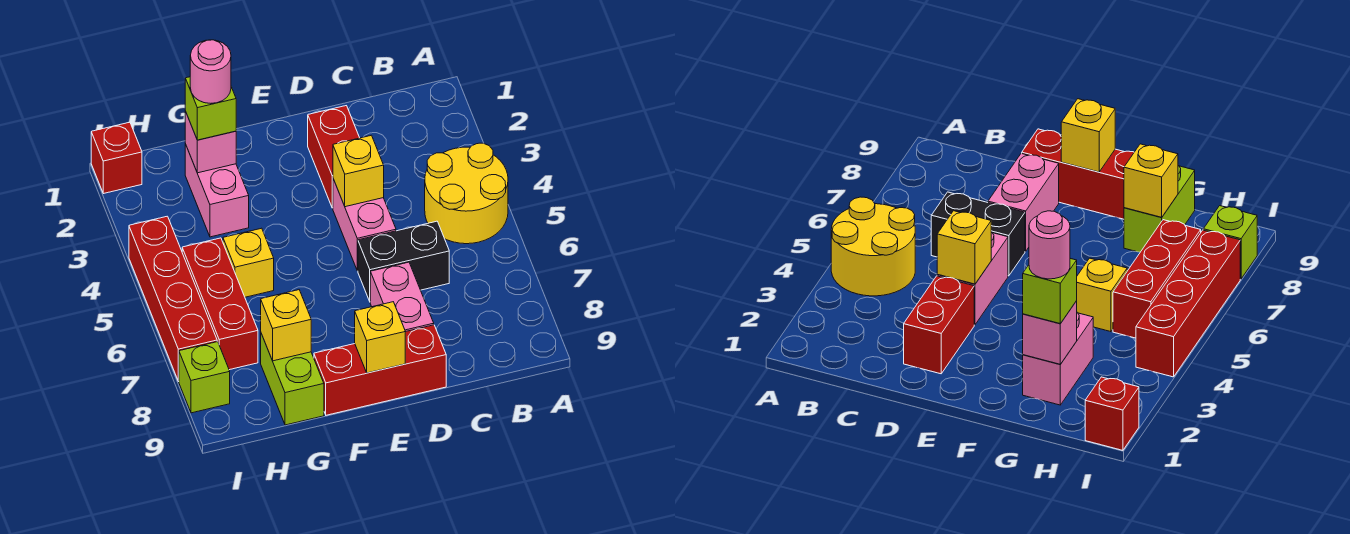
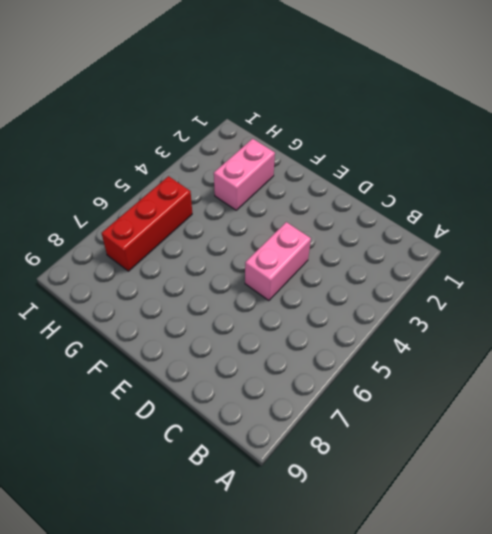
none -> yellow 2x2 round brick [425,143,508,244]
none -> black 1x2 brick [358,221,449,301]
none -> red 1x2 brick [308,106,359,208]

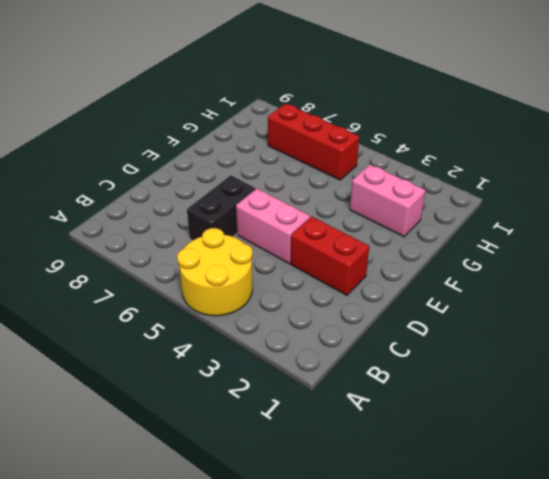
none -> pink 1x2 brick [370,262,434,332]
none -> red 1x3 brick [314,325,446,415]
none -> yellow 1x1 brick [223,228,274,297]

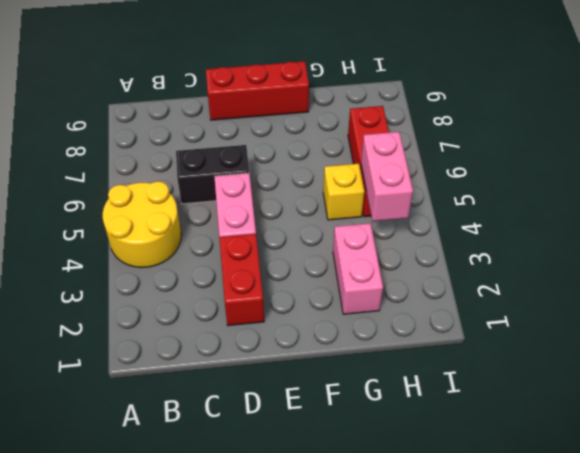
pink 1x2 brick [361,132,413,221] -> pink 1x2 brick moved to [370,262,434,332]
none -> lime 1x2 brick [261,334,324,425]
none -> red 1x1 brick [91,122,142,194]
none -> red 1x4 brick [129,216,217,381]

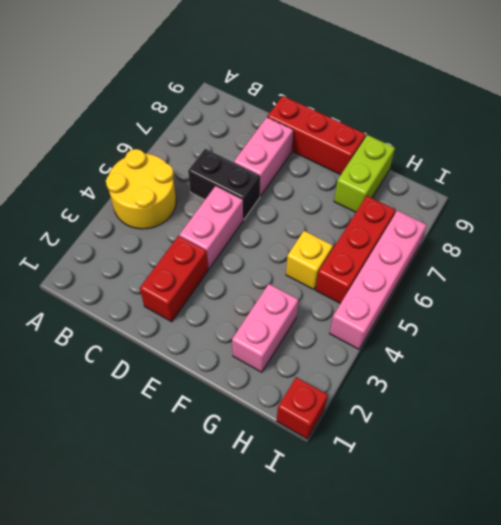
pink 1x4 brick [330,210,427,349] -> red 1x4 brick [129,216,217,381]
none -> lime 1x1 brick [179,342,230,413]
none -> yellow 1x1 brick [333,135,384,207]
none -> yellow 1x1 brick [355,302,405,373]

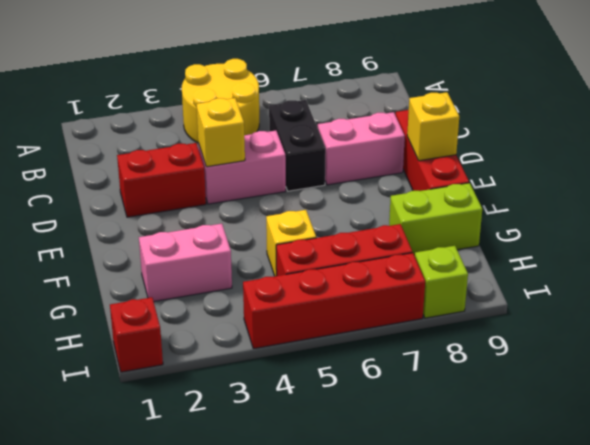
none -> pink 1x1 brick [185,111,236,173]
none -> yellow 1x1 brick [261,290,311,361]
none -> lime 1x1 brick [185,77,236,140]

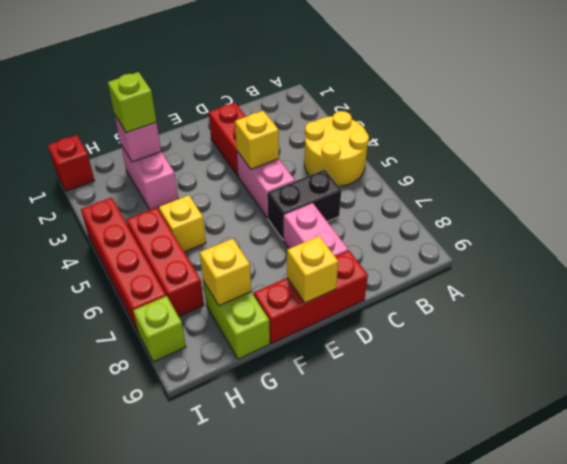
none -> pink 1x1 round brick [190,40,231,103]

